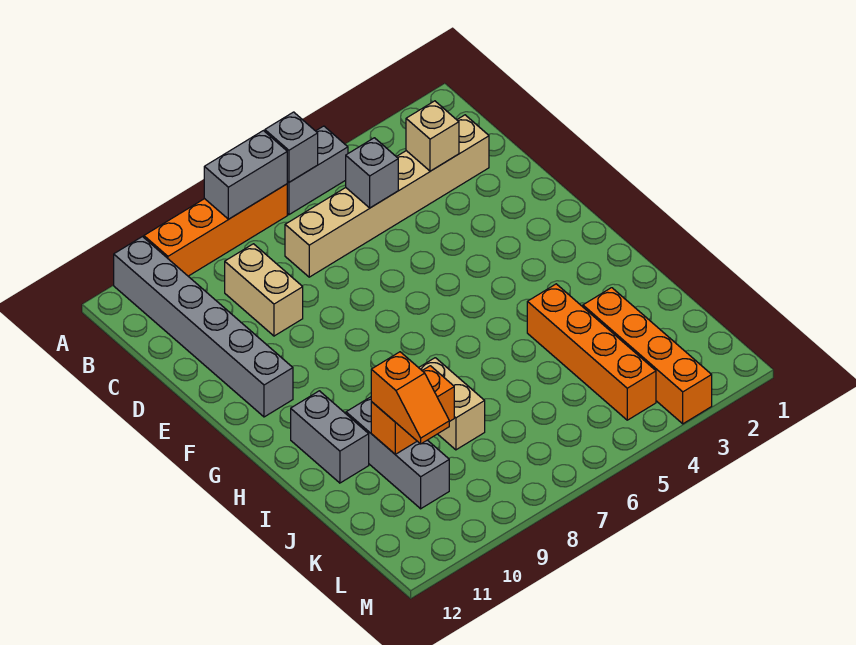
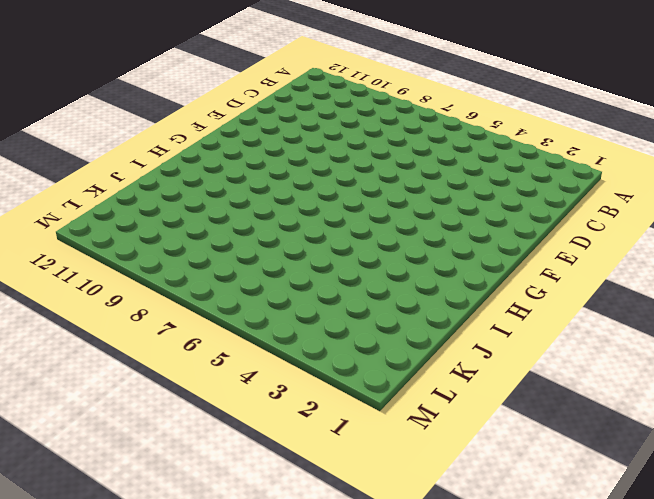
none -> grey 1x2 brick [287,126,348,215]
none -> orange 1x4 brick [144,184,287,276]
none -> grey 1x6 brick [114,237,293,417]

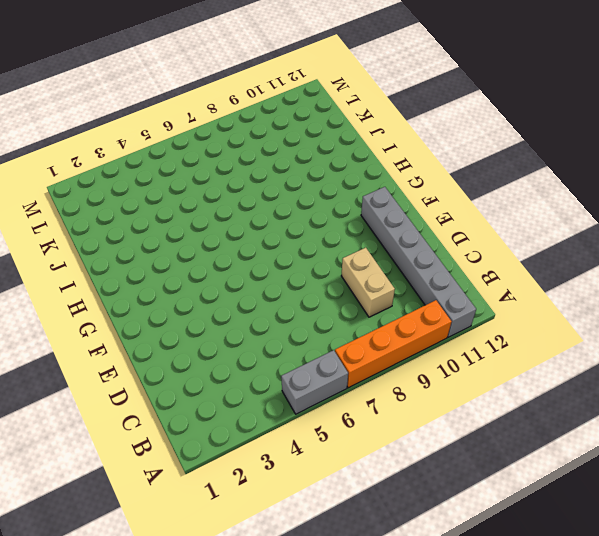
none -> tan 1x6 brick [285,115,489,277]
none -> grey 1x2 brick [291,391,369,483]
none -> orange 1x4 brick [527,284,656,420]

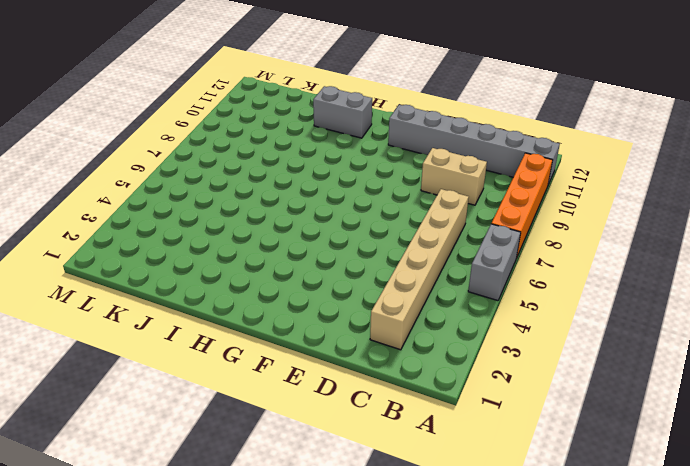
none -> orange 1x4 brick [527,284,656,420]
none -> tan 1x2 brick [419,358,485,450]
none -> grey 1x3 brick [346,397,449,509]

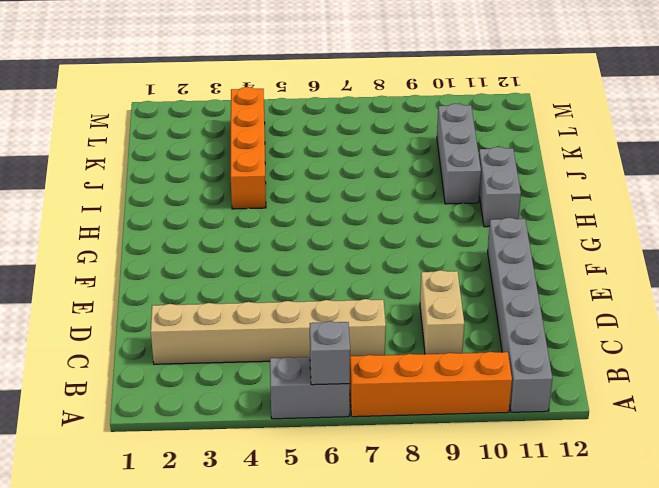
none -> tan 1x2 brick [419,358,485,450]
none -> orange 1x4 brick [583,288,712,424]
none -> grey 1x2 brick [204,131,287,219]

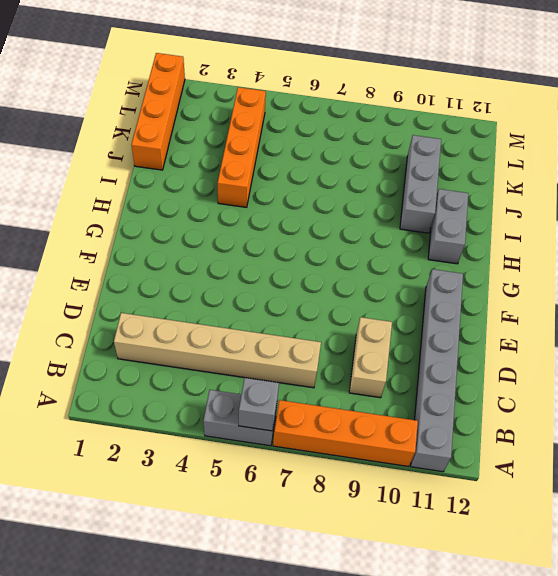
orange 1x4 brick [131,53,185,170] -> orange 1x4 brick moved to [583,288,712,424]
none -> tan 1x2 brick [419,358,485,450]
none -> grey 1x2 brick [204,131,287,219]
none -> tan 1x1 brick [406,101,459,171]

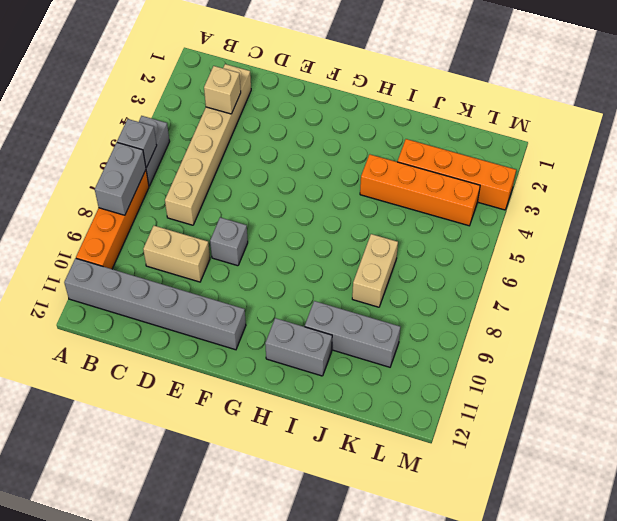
grey 1x1 brick [210,218,248,266] -> grey 1x1 brick moved to [346,138,398,208]
tan 1x2 brick [352,234,398,307] -> tan 1x2 brick turned to [419,358,485,450]
none -> orange 1x2 brick [371,366,454,454]
none -> orange 1x2 slope [371,352,449,444]

